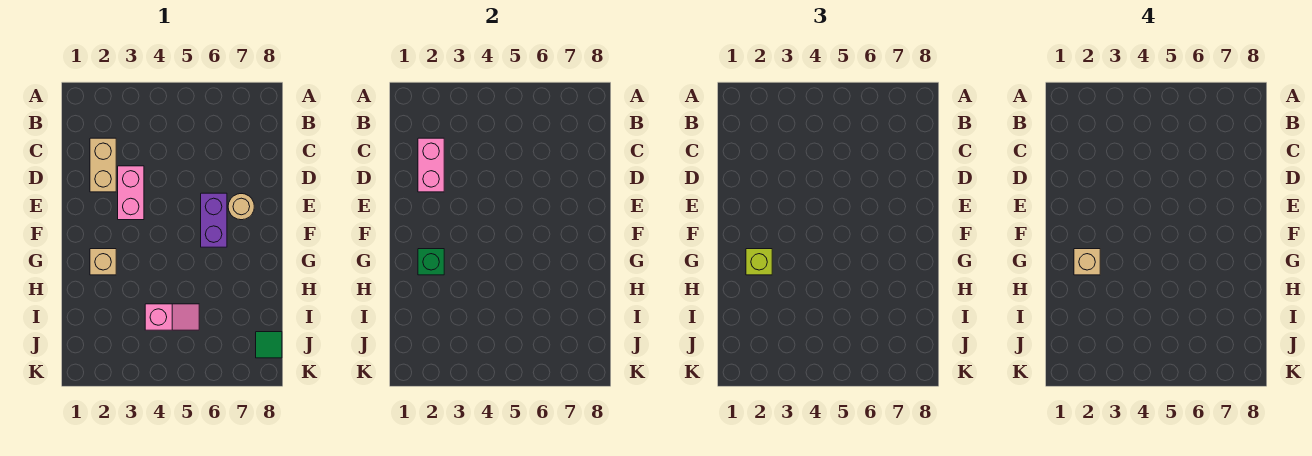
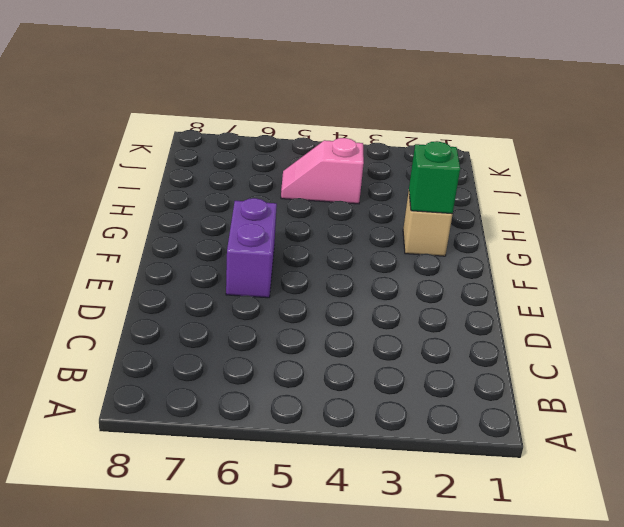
none -> tan 1x2 brick [90,138,116,192]
none -> pink 1x2 brick [118,166,144,220]

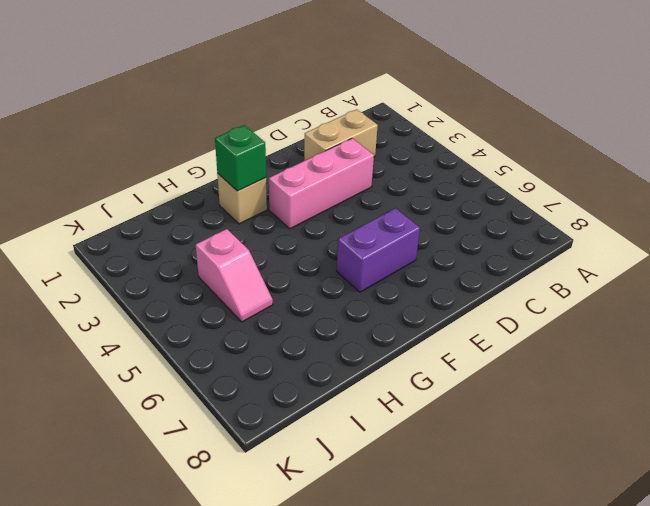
pink 1x3 brick [269,138,374,229] -> pink 1x2 brick [118,166,144,220]
none -> tan 1x1 round brick [228,194,254,220]
none -> green 1x1 tile [256,332,282,358]

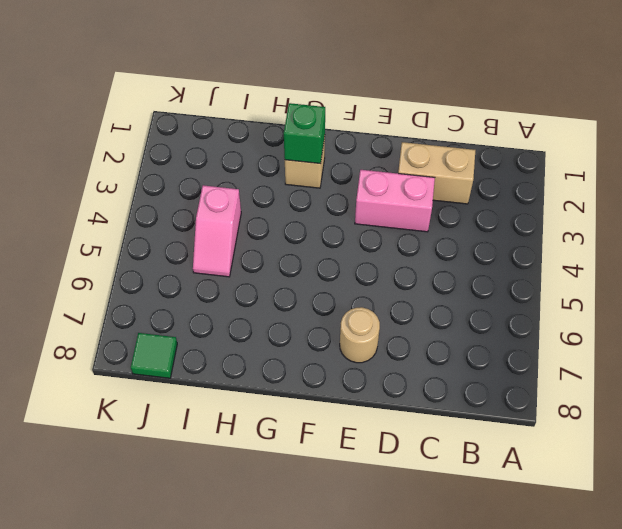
none -> purple 1x2 brick [201,193,227,247]
none -> pink 1x2 brick [418,138,444,192]

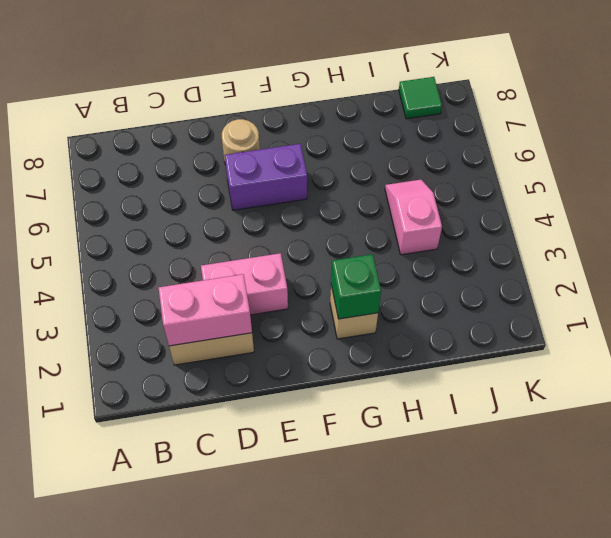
none -> lime 1x1 brick [746,249,772,275]
none -> tan 1x1 brick [1074,249,1100,275]

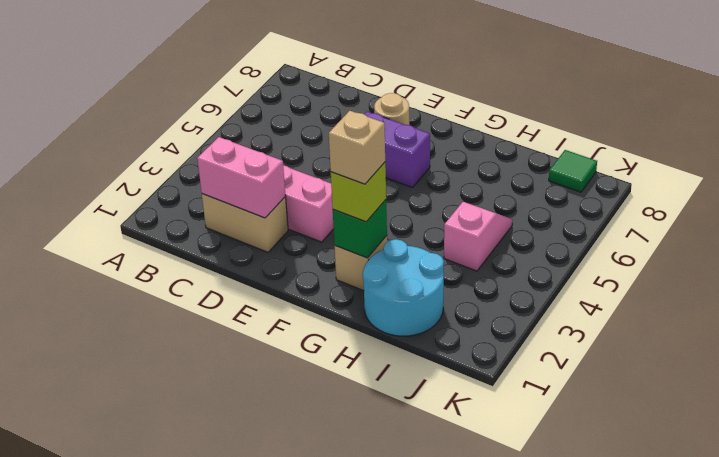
cyan 2x2 round brick [363,239,444,336] -> none

